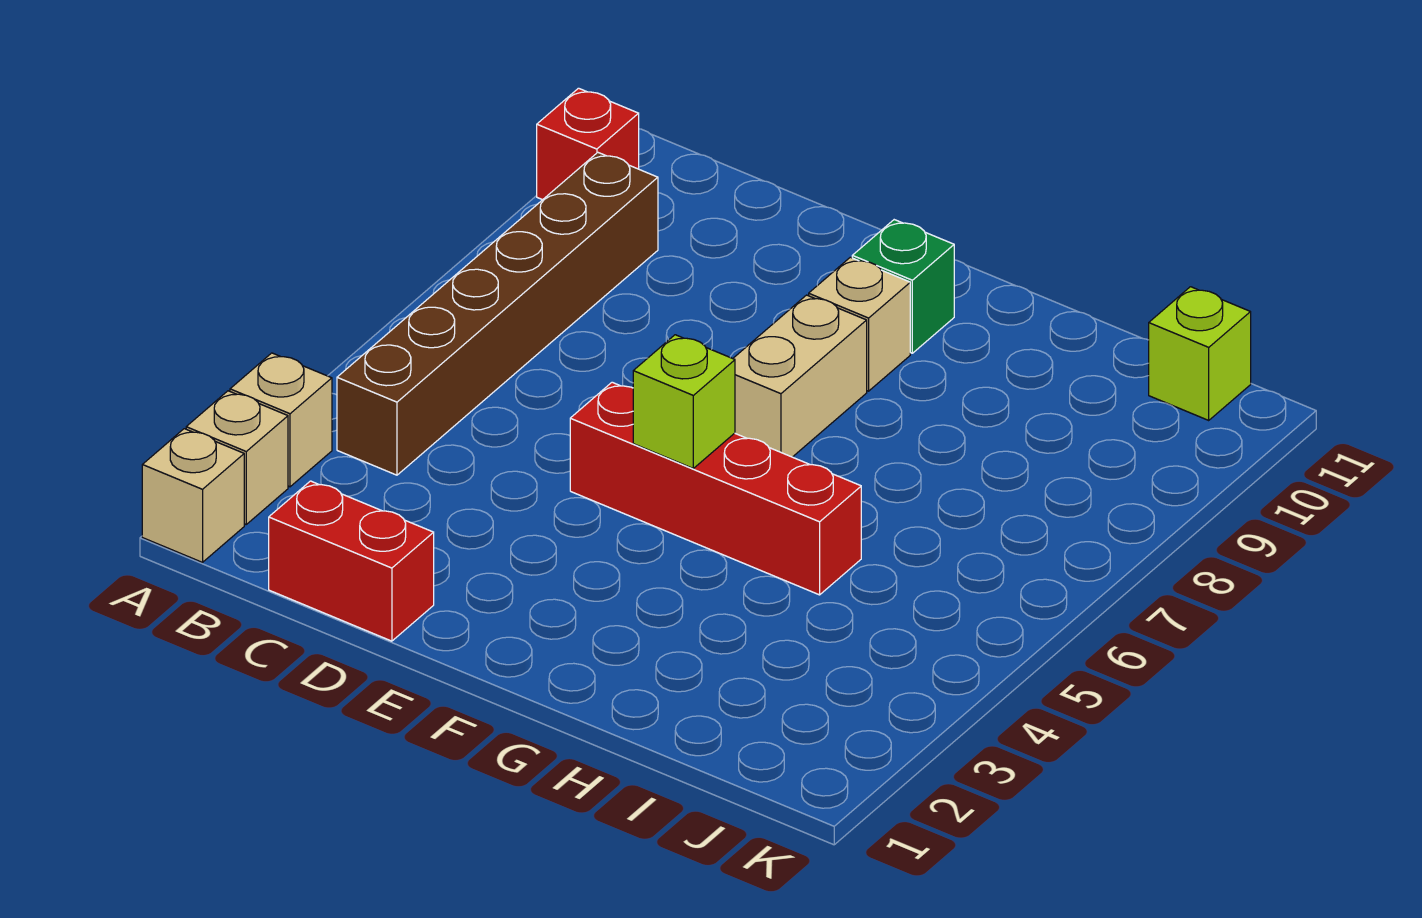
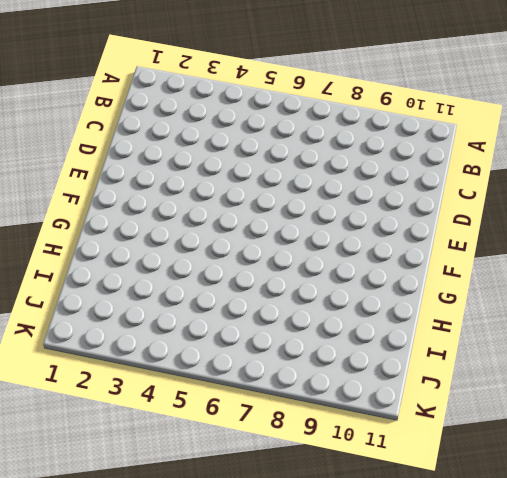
none -> tan 1x1 brick [142,429,244,562]
none -> tan 1x1 brick [186,391,288,524]
none -> tan 1x1 brick [230,353,332,487]

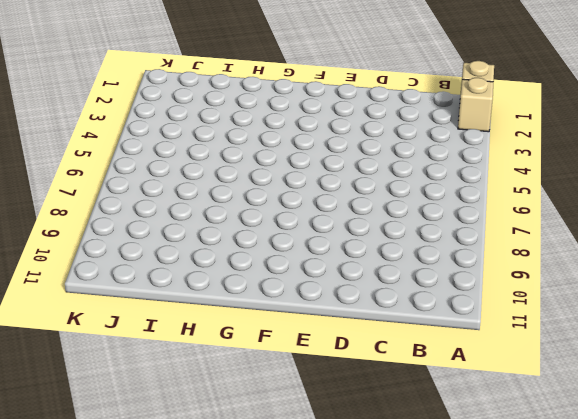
none -> tan 1x1 brick [230,353,332,487]
none -> red 1x1 brick [537,88,639,200]
none -> brown 1x6 brick [337,152,658,475]

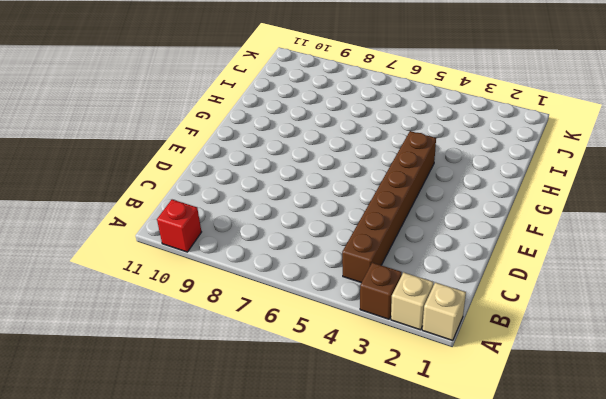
brown 1x1 brick [360,263,402,319] -> tan 1x1 brick [230,353,332,487]
brown 1x6 brick [342,131,436,283] -> brown 1x6 brick turned to [337,152,658,475]
none -> red 1x2 brick [269,481,434,641]
none -> red 1x4 brick [570,382,861,595]
none -> tan 1x2 brick [733,295,867,457]

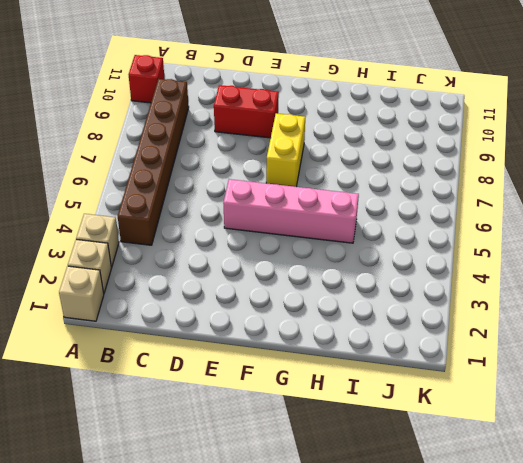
red 1x2 brick [214,85,279,138] -> red 1x2 brick moved to [269,481,434,641]
pink 1x4 brick [223,179,359,243] -> red 1x4 brick [570,382,861,595]
yellow 1x2 brick [266,113,305,187] -> tan 1x2 brick [733,295,867,457]
none -> tan 1x1 brick [809,257,910,391]
none -> green 1x1 brick [852,220,954,353]
none -> lime 1x1 brick [1149,287,1251,420]

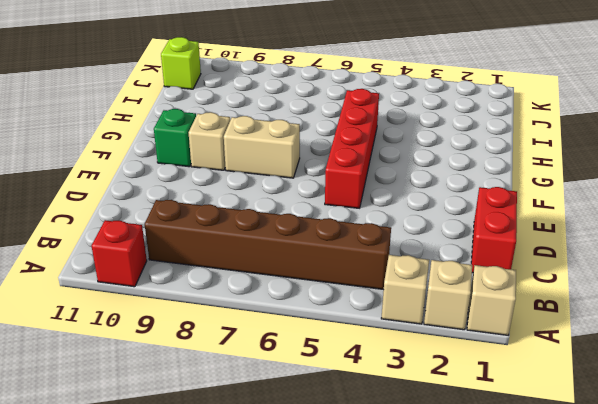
none -> lime 1x1 brick [633,335,735,468]

